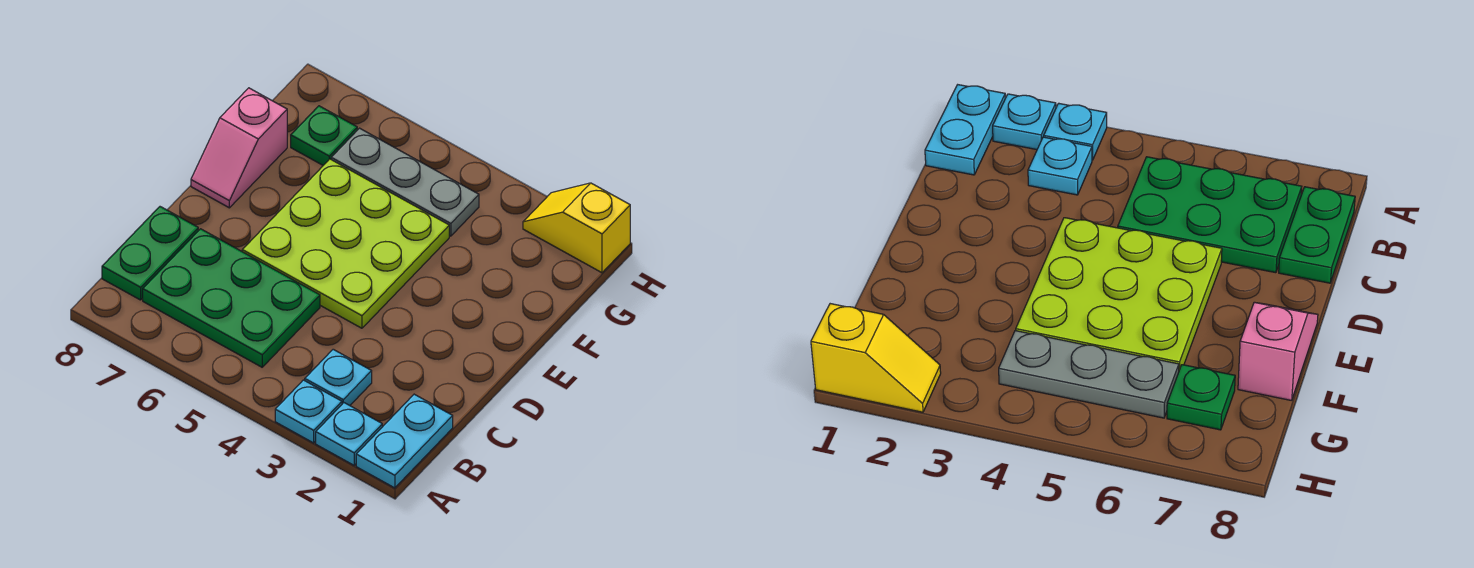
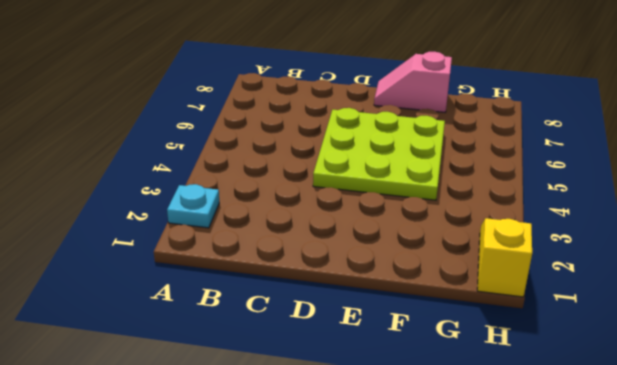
none -> cyan 1x2 plate [356,394,453,488]
none -> cyan 1x1 plate [275,380,342,443]

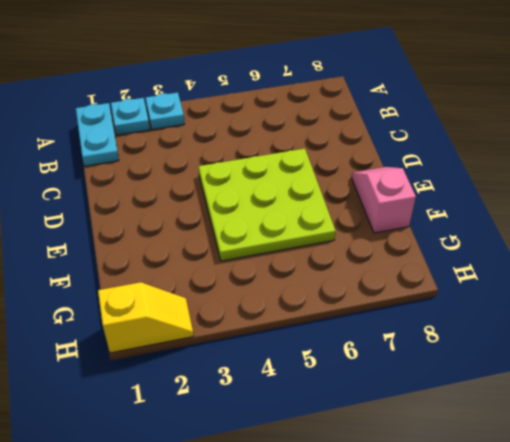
none -> cyan 1x1 plate [305,349,372,405]
none -> green 2x3 plate [143,229,320,367]

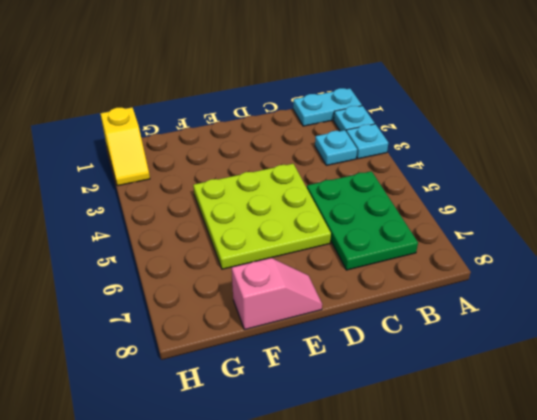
none -> green 1x2 plate [102,207,198,300]
none -> grey 1x3 plate [331,128,479,236]

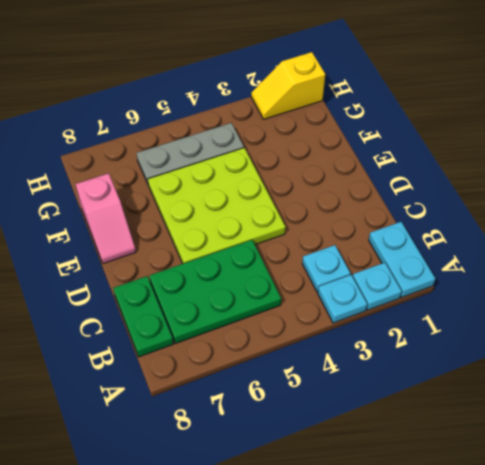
none -> green 1x1 plate [291,106,357,165]

